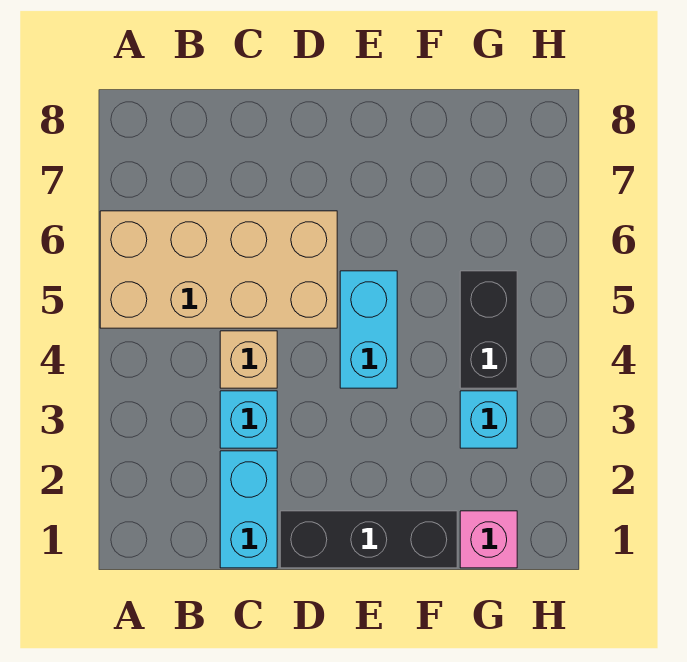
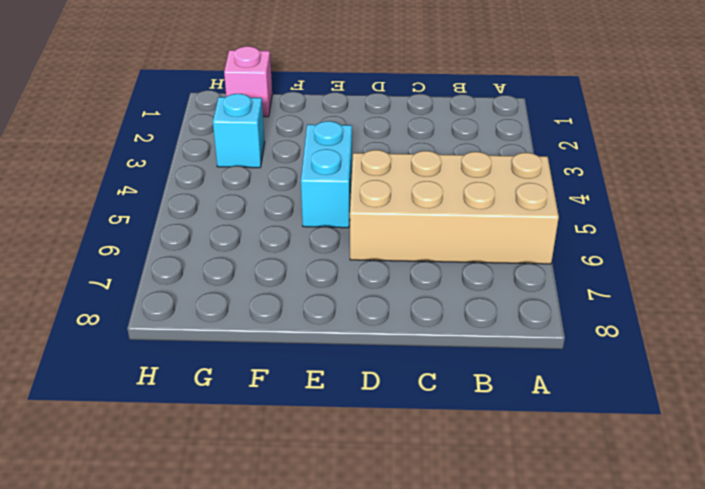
none -> cyan 1x2 brick [220,451,277,568]
none -> cyan 1x1 brick [220,391,277,448]

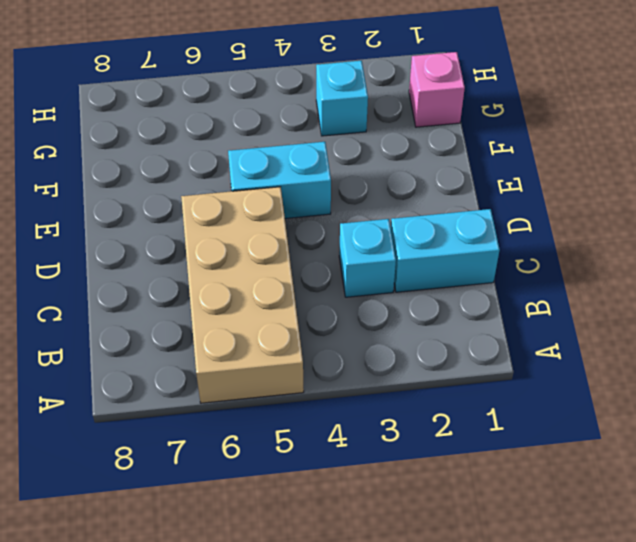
none -> tan 1x1 brick [220,331,277,388]
none -> black 1x3 brick [280,511,457,568]

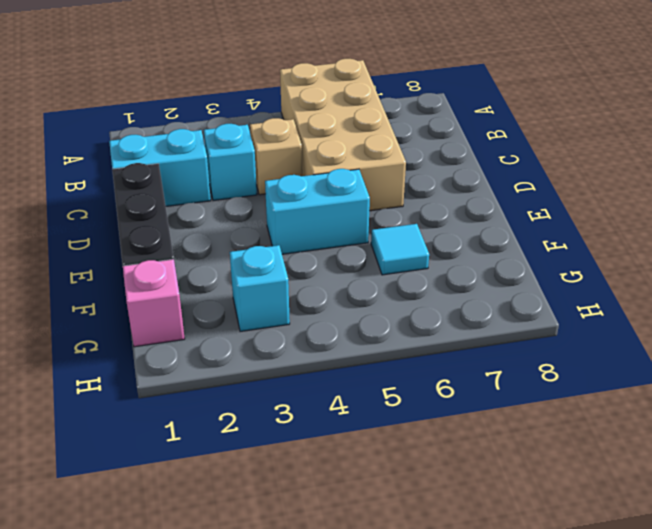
cyan 1x1 tile [371,224,429,275] -> none
none -> black 1x2 brick [460,271,517,388]

